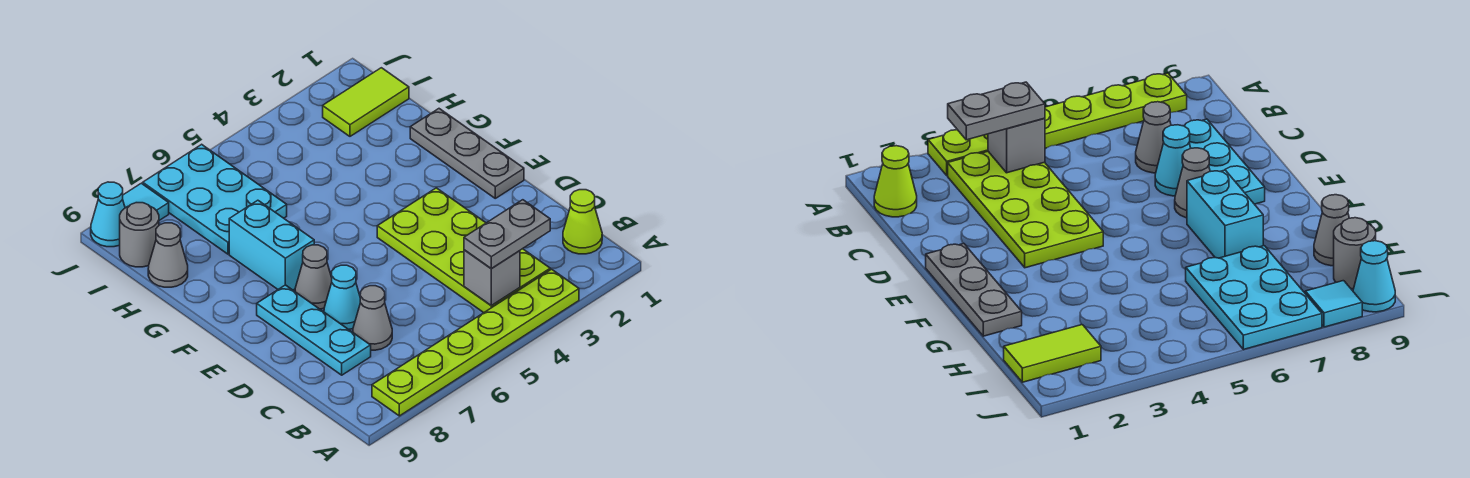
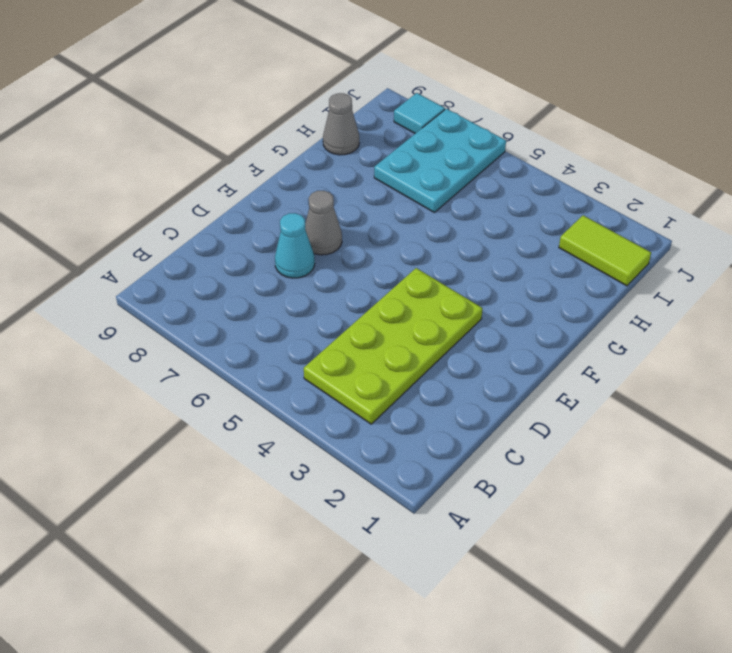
none -> lime 1x6 plate [372,269,579,416]
none -> lime 1x1 cone [563,190,602,254]
none -> grey 1x1 cone [353,286,392,350]

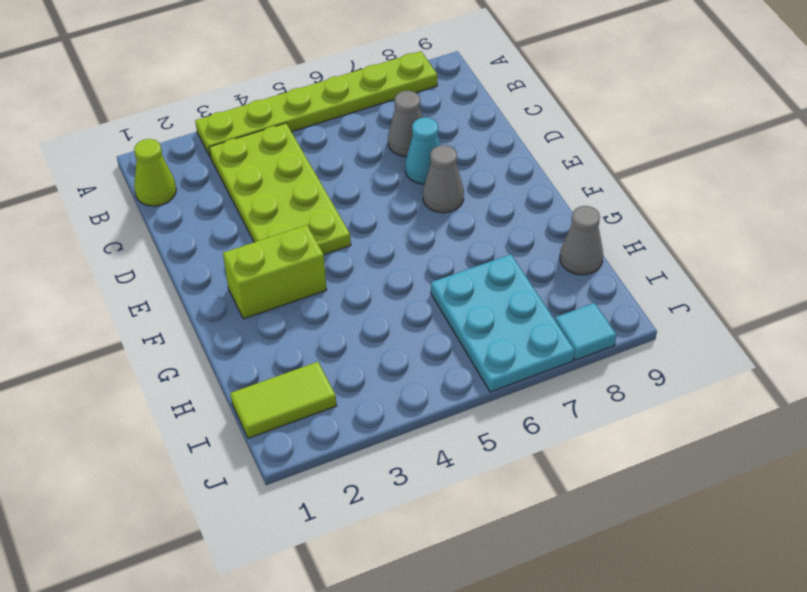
lime 1x2 brick [223,225,326,319] -> none
none -> cyan 1x3 plate [257,285,371,375]
none -> grey 1x3 plate [410,109,524,198]
none -> cyan 1x2 brick [229,200,314,290]

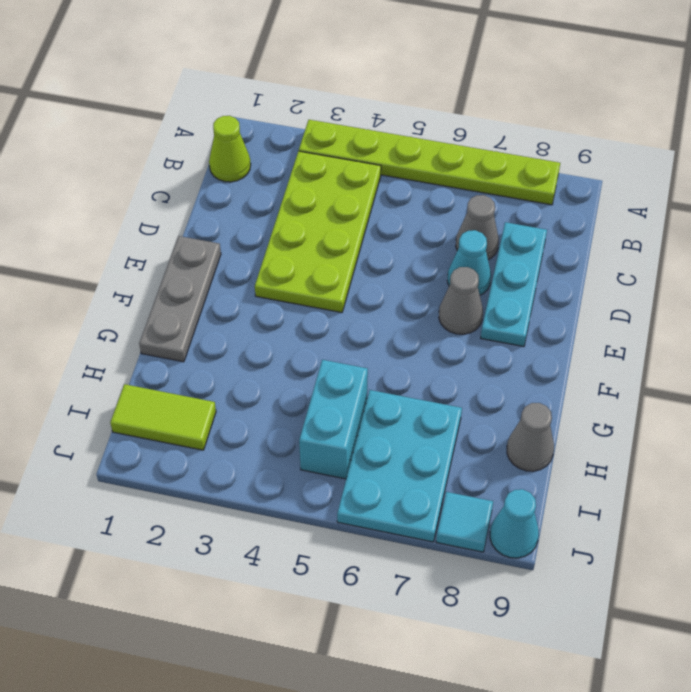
cyan 1x2 brick [299,360,368,479] -> cyan 1x2 brick moved to [229,200,314,290]
none -> grey 1x1 round brick [120,203,159,267]
none -> grey 1x1 brick [464,250,520,306]
none -> grey 1x2 plate [464,200,550,269]

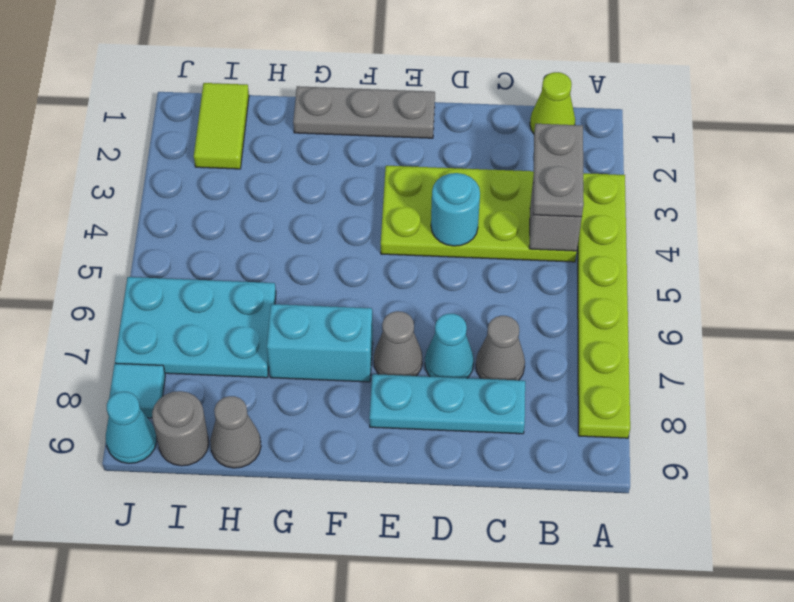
cyan 1x1 round brick [431,173,480,246] -> none

